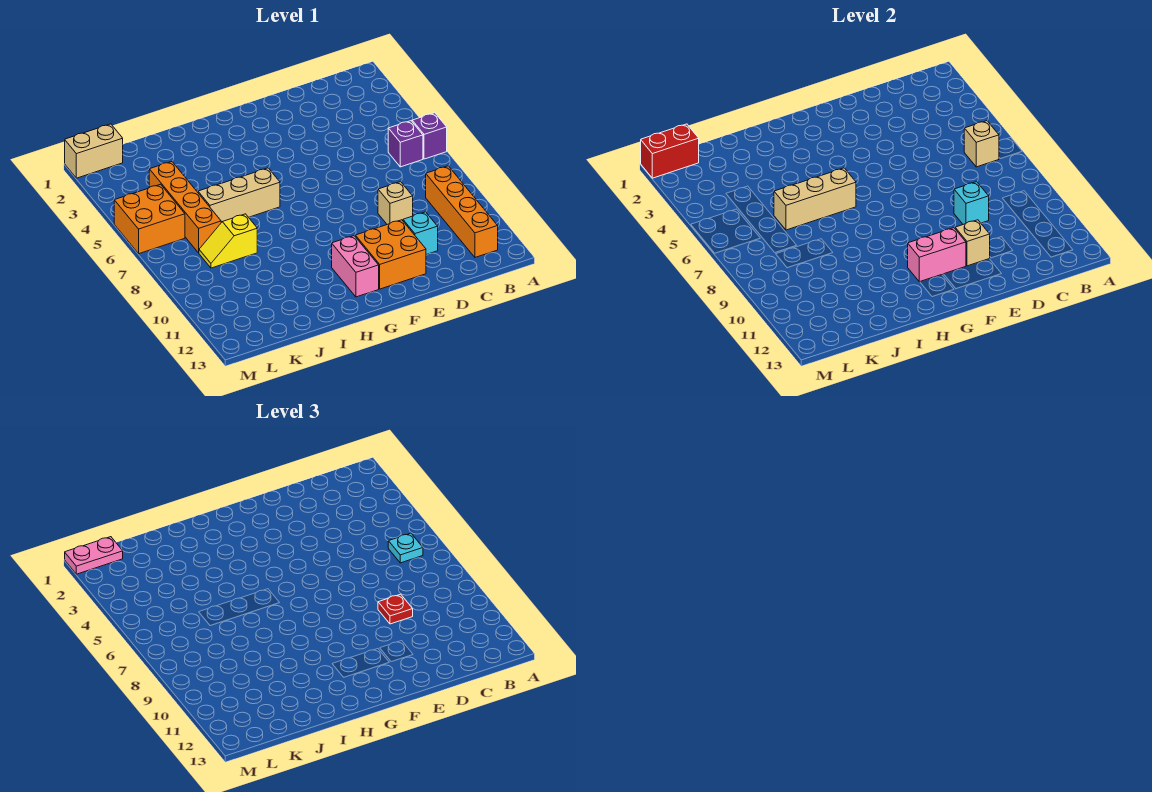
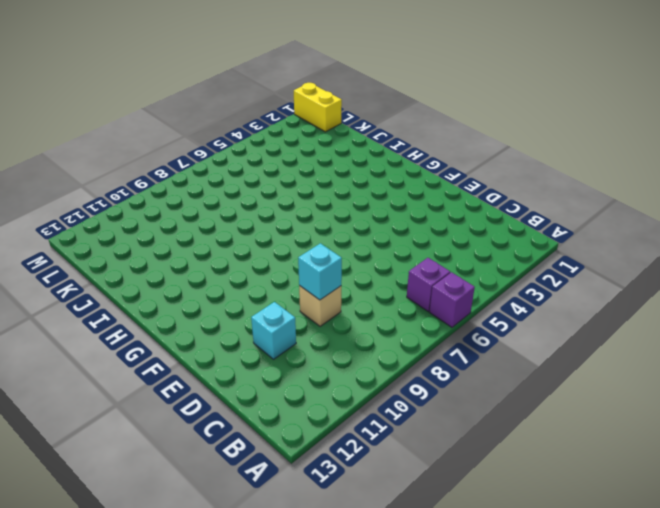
yellow 1x2 brick [294,83,342,132] -> tan 1x2 brick [65,124,123,178]
none -> orange 1x4 brick [426,166,498,257]
none -> orange 2x2 brick [355,220,426,289]
none -> pink 1x2 brick [332,236,379,297]

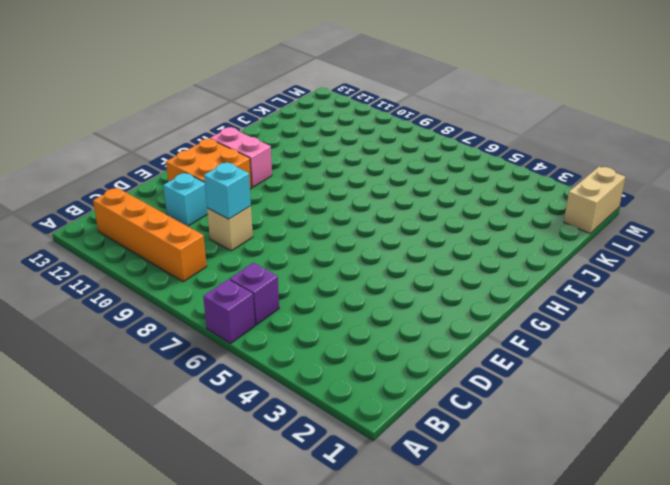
none -> tan 1x3 brick [198,168,280,223]
none -> yellow 1x2 slope [199,214,257,268]
none -> orange 1x4 brick [149,162,221,253]

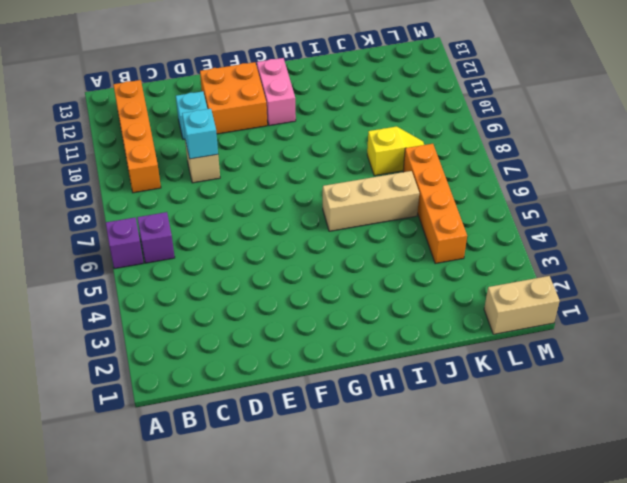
none -> orange 2x2 brick [114,184,185,254]
none -> tan 1x1 brick [964,121,999,167]
none -> tan 1x1 brick [955,220,990,266]

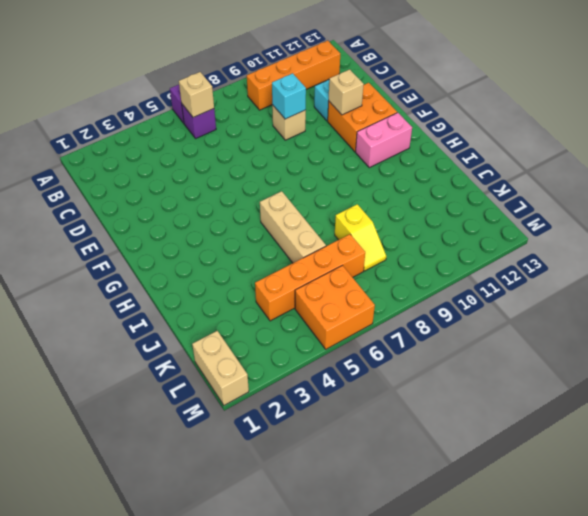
none -> pink 1x2 brick [908,228,966,282]
none -> tan 1x3 brick [774,168,856,230]
none -> red 1x2 brick [641,124,699,178]

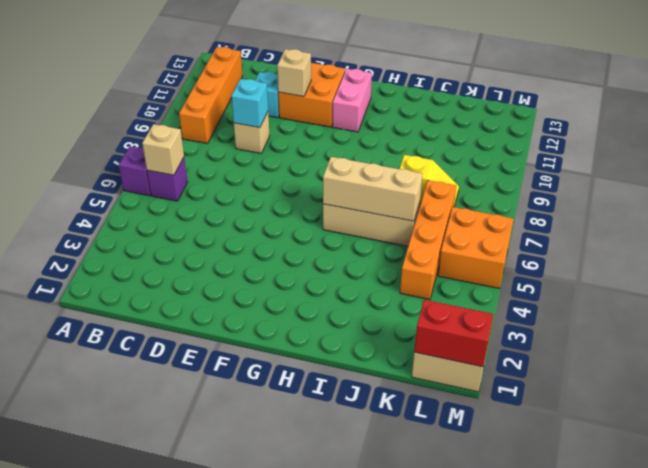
none -> pink 1x2 brick [908,228,966,282]
none -> cyan 1x1 plate [388,533,423,563]
none -> red 1x1 plate [378,594,413,624]

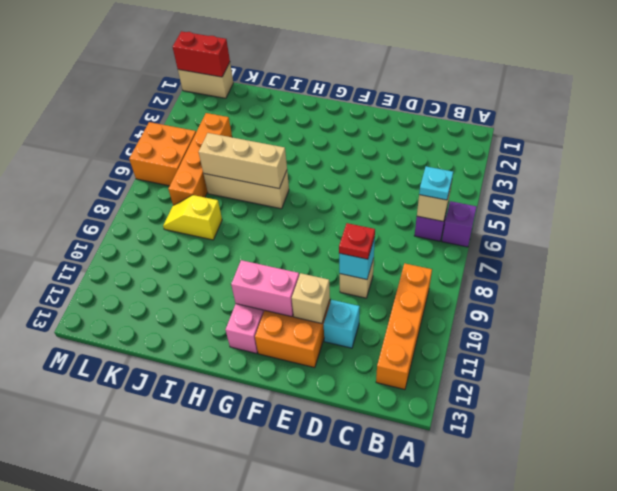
none -> pink 1x2 plate [65,537,123,574]

